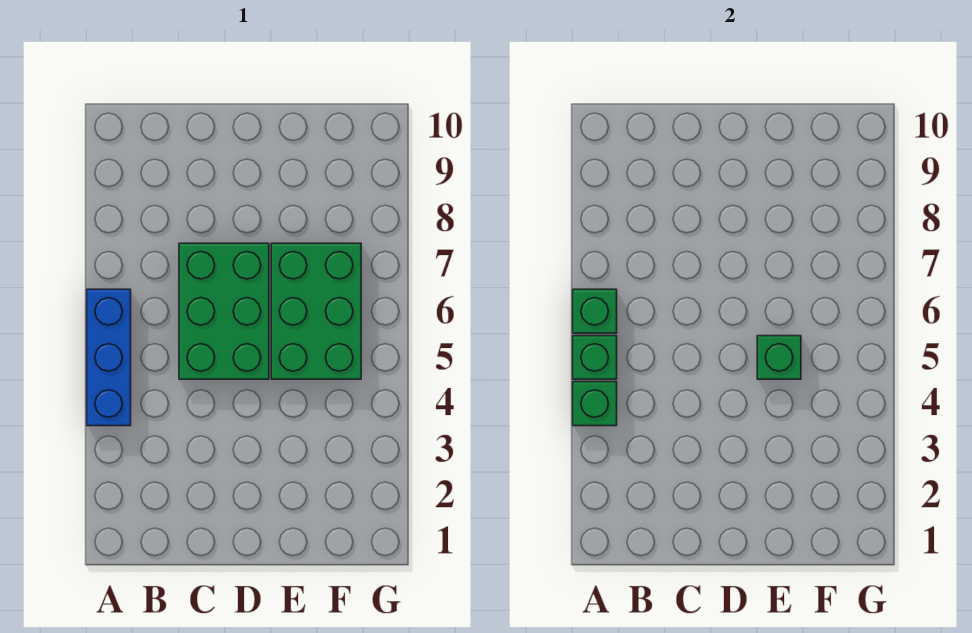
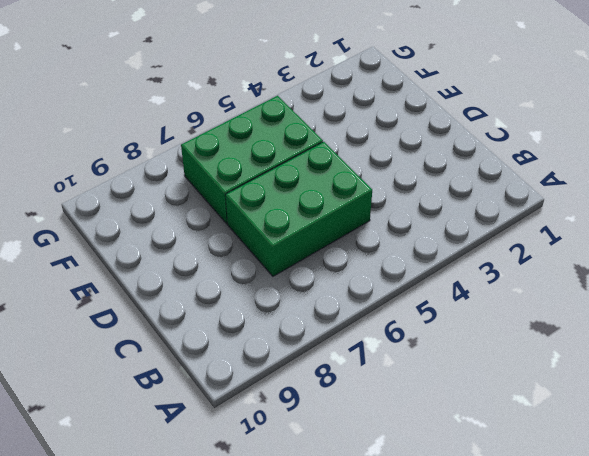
none -> blue 1x3 brick [87,289,131,426]
none -> green 1x1 brick [573,382,617,426]

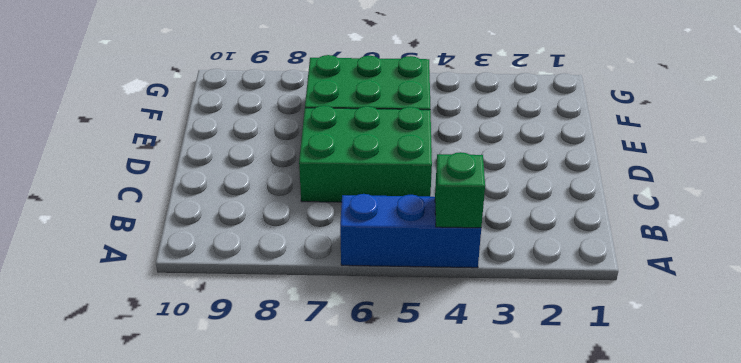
none -> green 1x1 brick [573,336,617,379]
none -> green 1x1 brick [573,289,617,333]

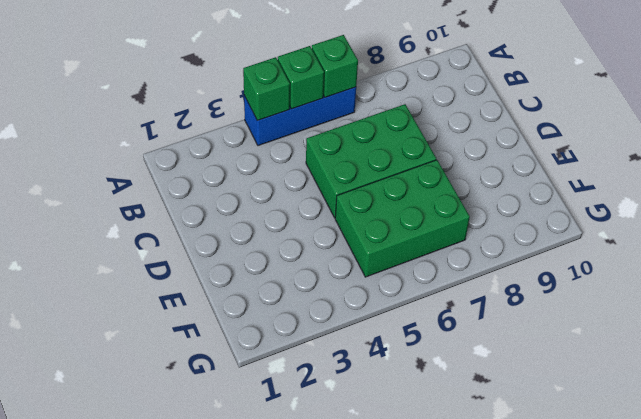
none -> green 1x1 brick [757,336,801,379]

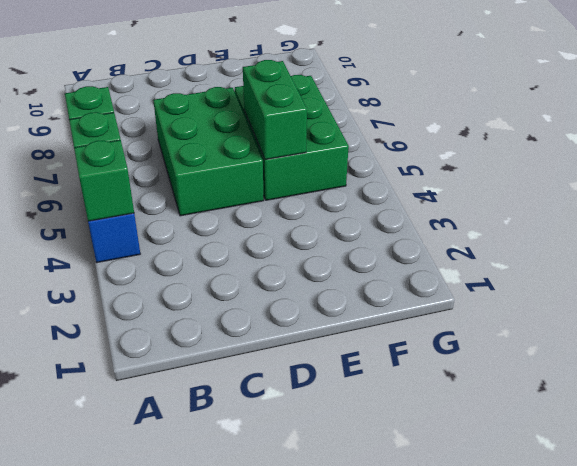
green 1x2 brick [243,60,307,160] -> green 1x1 brick [757,336,801,379]

